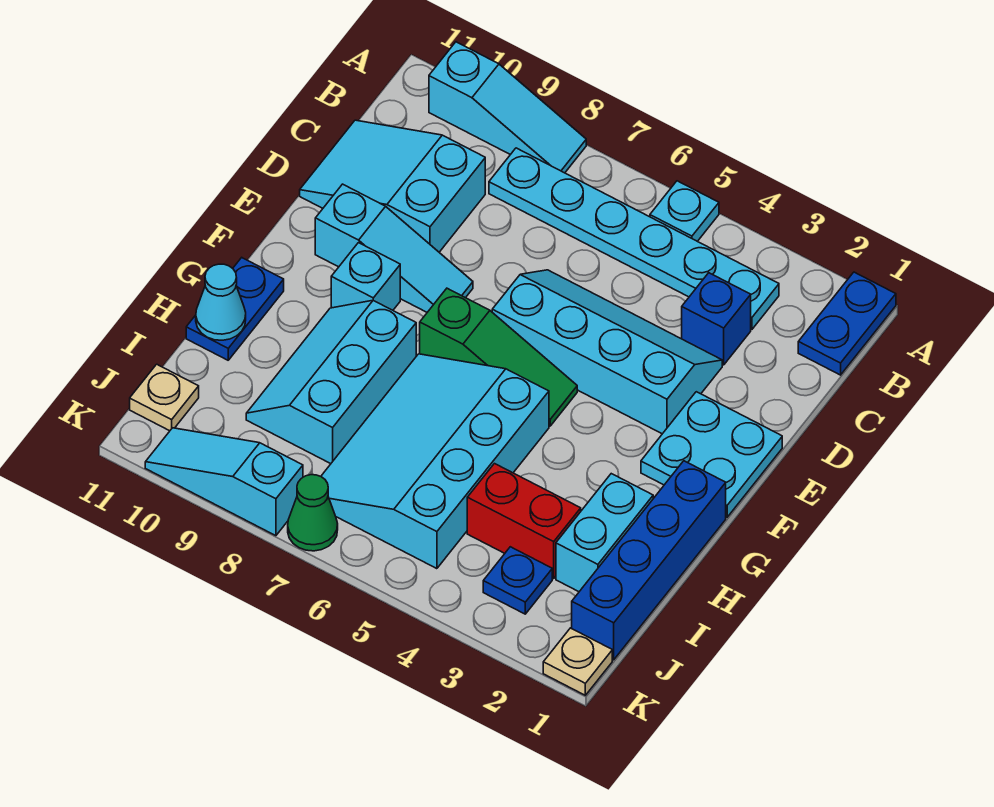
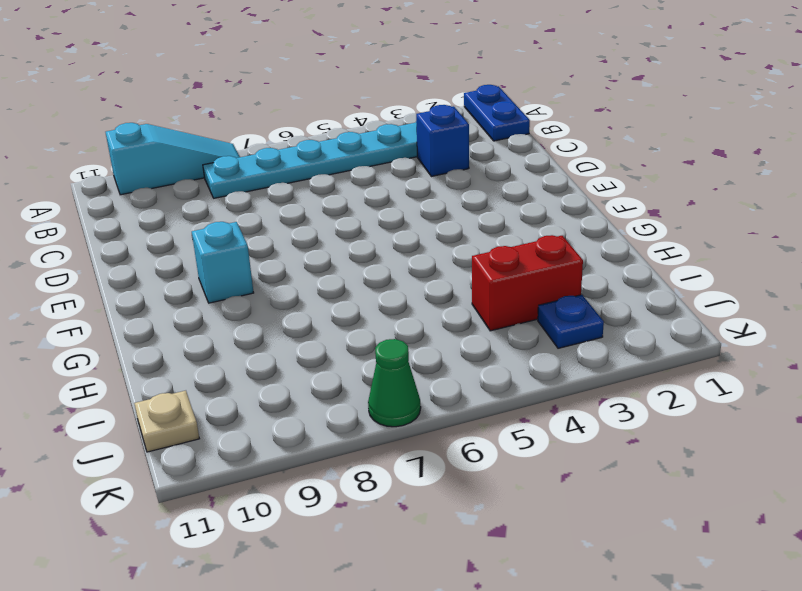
none -> cyan 1x1 plate [650,181,719,241]
none -> cyan 2x3 slope [300,120,485,252]
none -> cyan 2x4 slope [492,270,722,434]

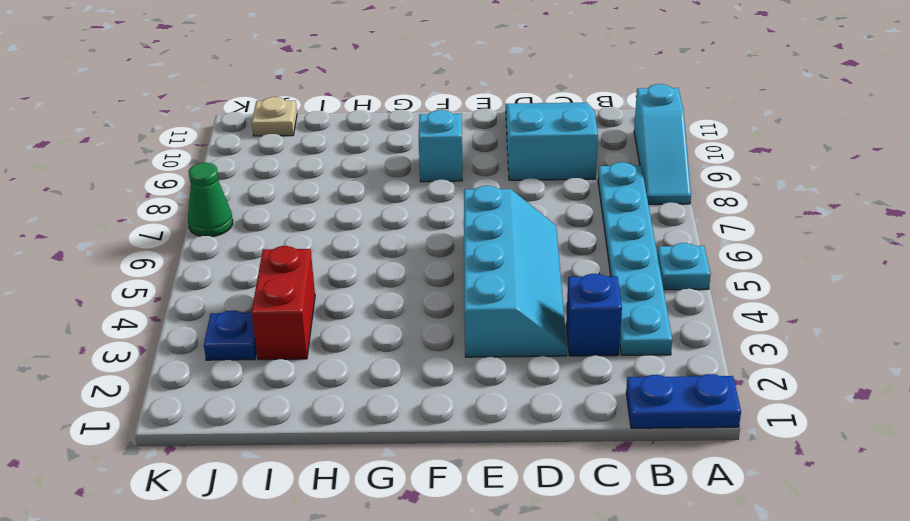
none -> cyan 2x2 plate [641,392,782,517]
none -> cyan 1x3 slope [315,184,473,312]
none -> green 1x3 slope [420,288,577,426]

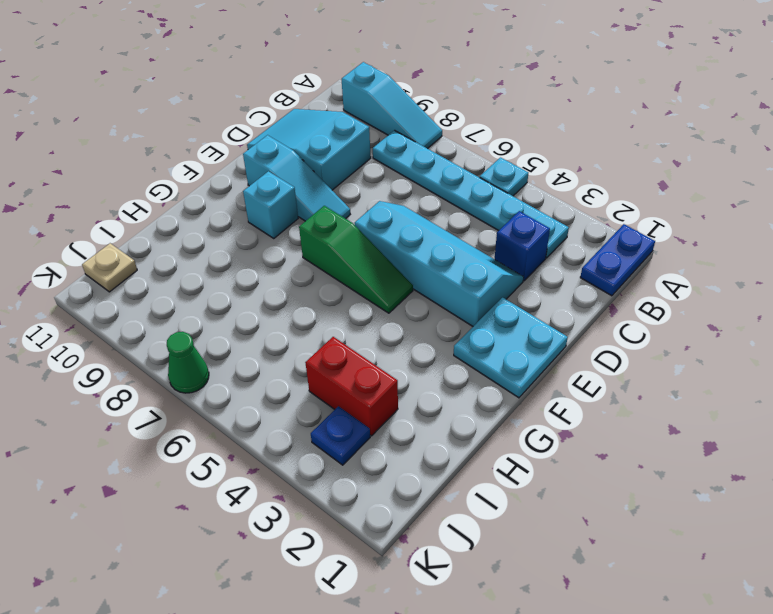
none -> blue 1x4 brick [572,461,726,660]
none -> cyan 3x4 slope [321,354,549,569]
none -> cyan 2x3 slope [246,300,416,464]

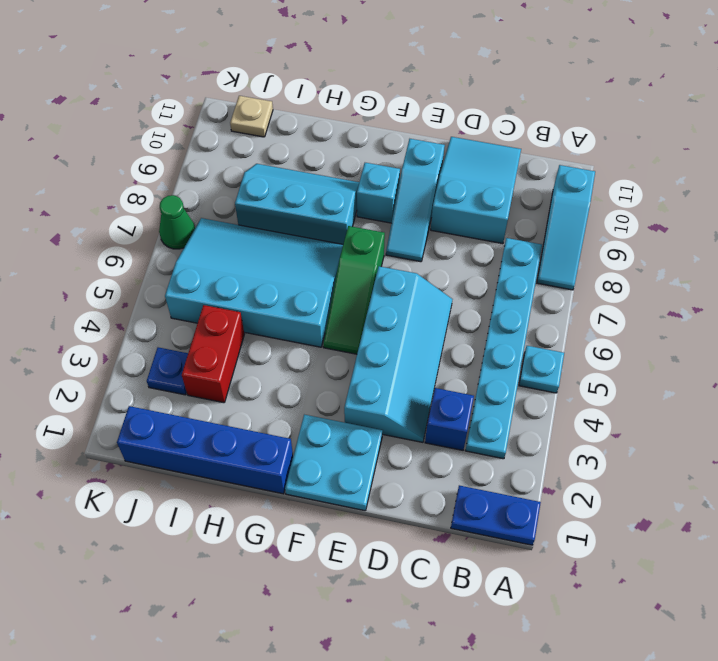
none -> blue 1x2 plate [186,258,284,360]
none -> cyan 1x2 brick [556,474,653,592]
none -> tan 1x1 plate [543,628,612,695]

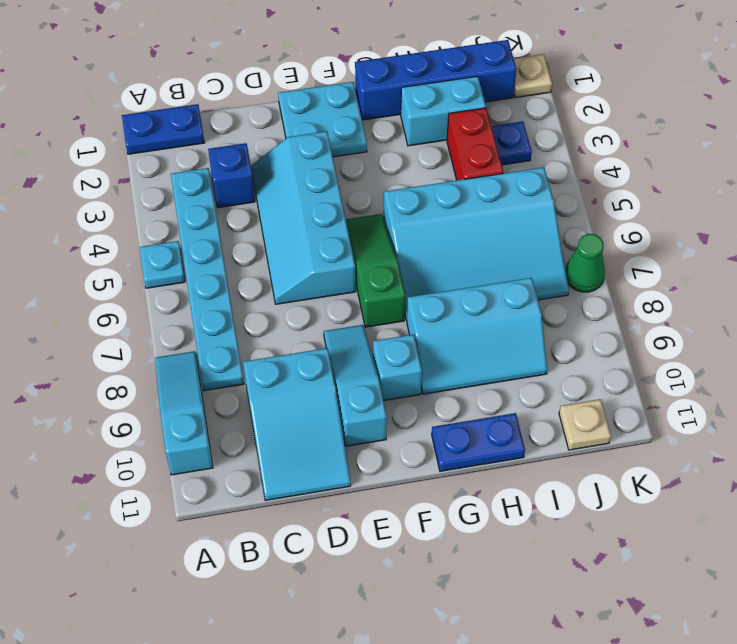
none -> cyan 1x3 slope [145,428,303,536]
none -> cyan 1x1 cone [196,264,246,340]

